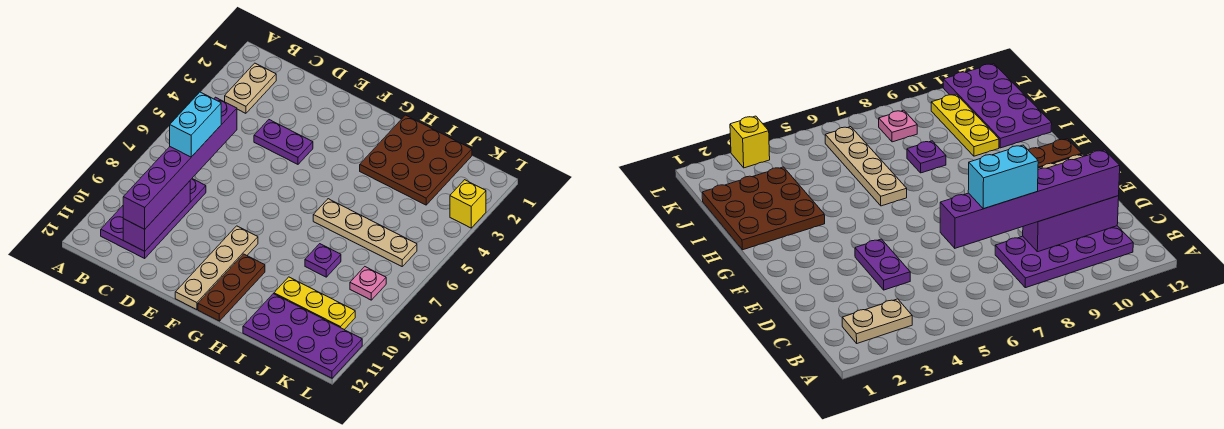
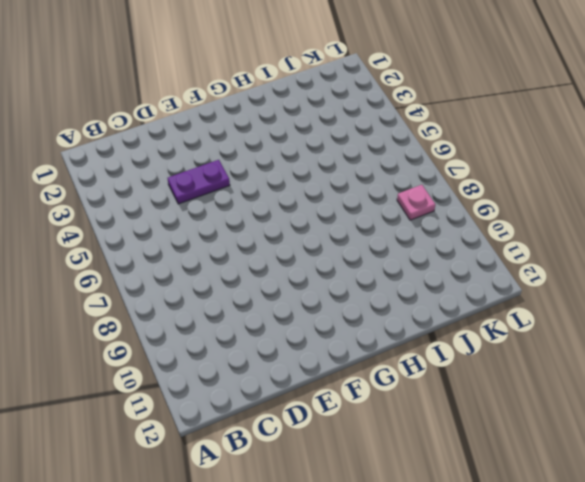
none -> tan 1x2 plate [225,63,276,113]
none -> purple 2x4 plate [101,179,206,258]
none -> tan 1x4 plate [175,226,258,310]

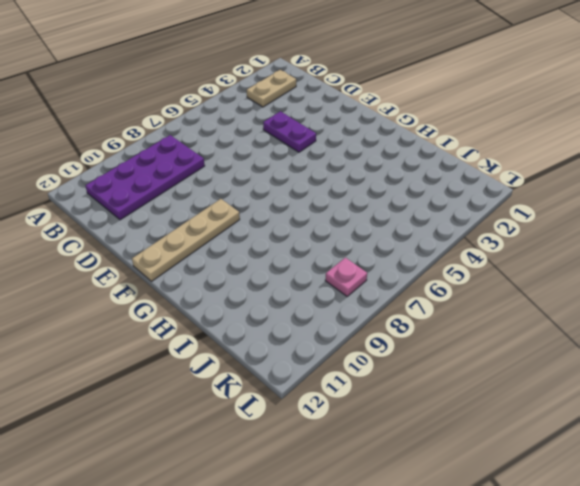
none -> brown 1x3 plate [198,254,265,321]
none -> brown 3x3 plate [360,115,472,205]
none -> tan 1x4 plate [313,199,417,266]

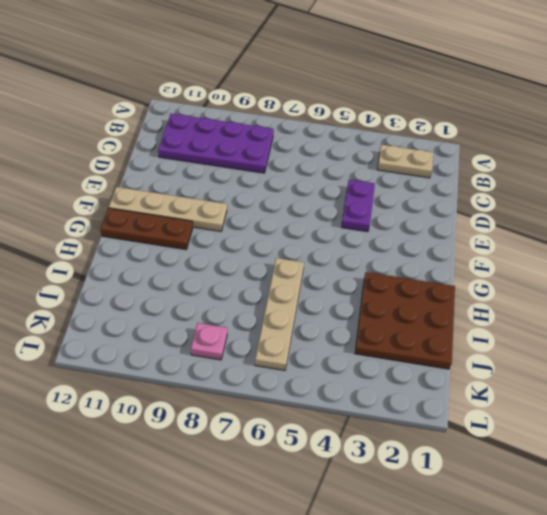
none -> purple 1x1 plate [305,244,341,277]
none -> yellow 1x3 plate [274,277,355,329]
none -> purple 2x4 plate [243,294,362,378]

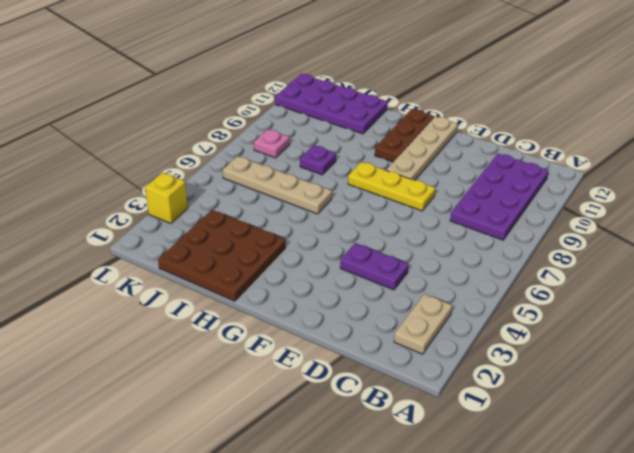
yellow 1x3 plate [348,162,435,211] -> yellow 1x3 plate moved to [274,277,355,329]
none -> purple 1x3 brick [123,181,190,251]
none -> purple 1x6 brick [123,97,237,229]
none -> cyan 1x2 brick [170,92,221,157]

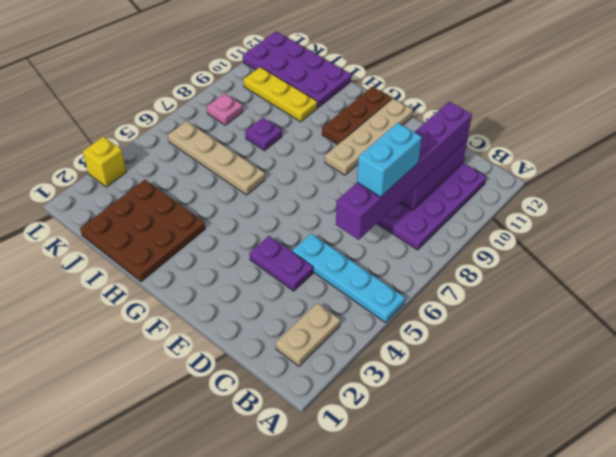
cyan 1x4 plate [292,234,405,323] -> none

